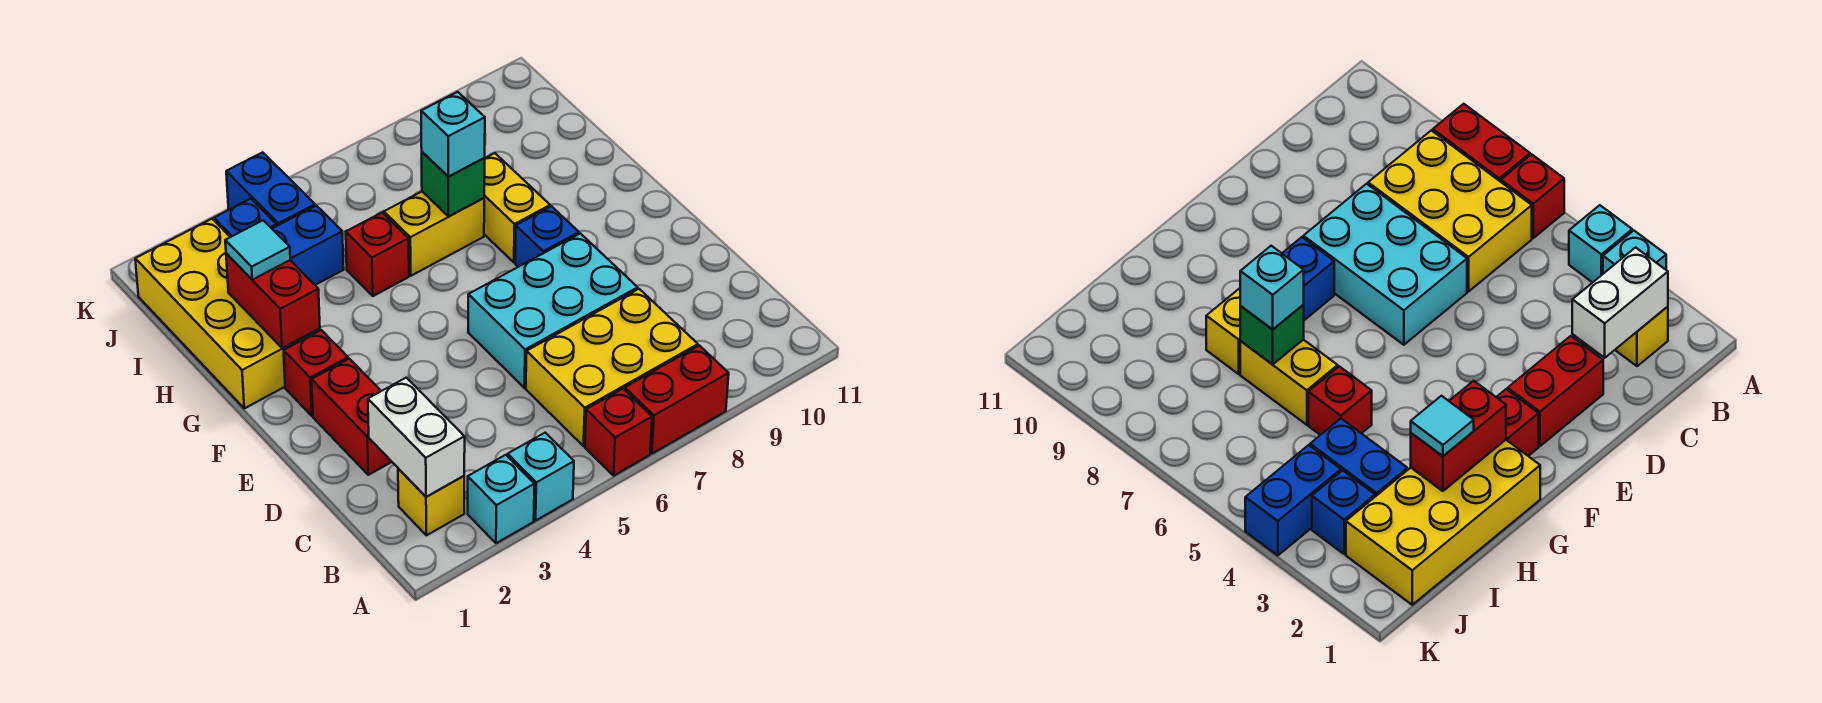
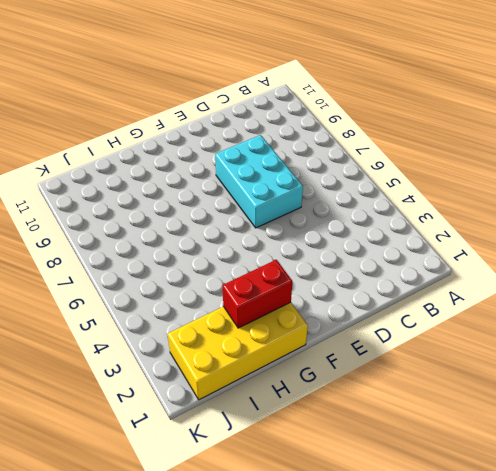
none -> cyan 1x1 brick [468,455,534,543]
none -> cyan 1x1 brick [508,433,574,520]
none -> red 1x1 brick [585,389,652,476]

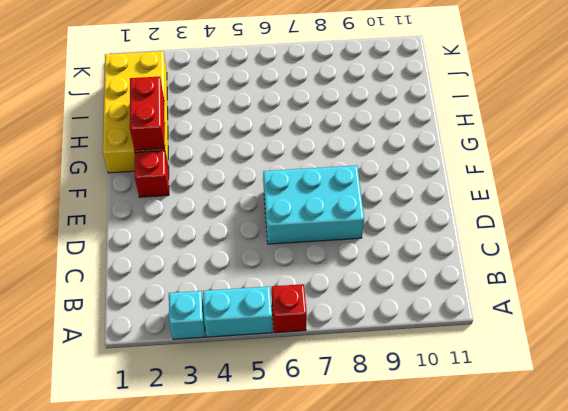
cyan 1x2 brick [203,286,272,337] -> cyan 1x1 brick [508,433,574,520]
none -> red 1x2 brick [625,346,729,454]
none -> yellow 1x1 brick [398,469,464,535]
none -> yellow 2x3 brick [526,289,698,446]

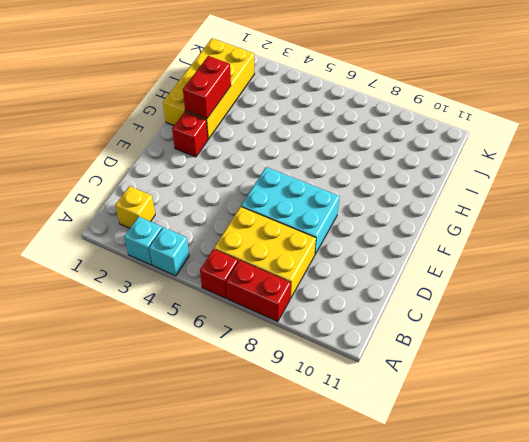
none -> red 1x2 brick [312,359,392,475]
none -> blue 1x1 brick [515,206,579,267]
none -> yellow 1x2 brick [484,153,550,262]

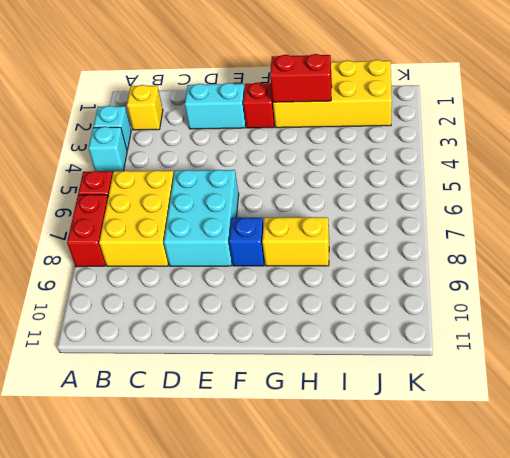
cyan 1x2 brick [185,83,246,129] -> red 1x2 brick [312,359,392,475]
none -> red 1x1 brick [346,213,409,296]
none -> yellow 1x2 brick [384,192,484,276]
none -> blue 1x2 brick [272,206,344,285]

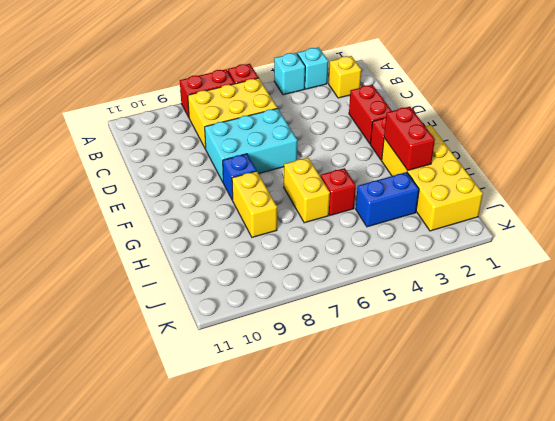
yellow 1x2 brick [284,158,330,223] -> yellow 1x2 brick turned to [384,192,484,276]
none -> blue 1x1 brick [214,199,277,237]
none -> blue 1x2 brick [226,152,315,226]
none -> white 1x2 brick [368,378,465,497]

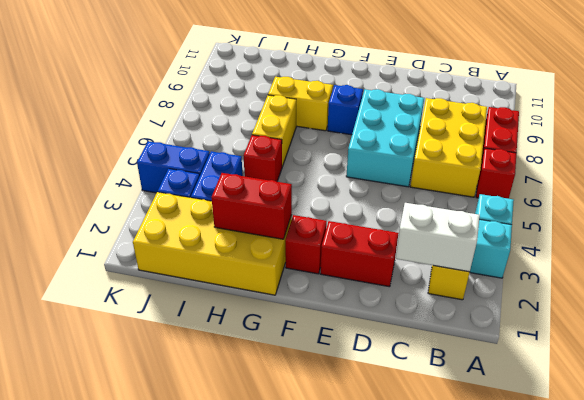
none -> green 1x1 brick [422,152,485,216]
none -> cyan 1x1 tile [225,220,290,280]
none -> cyan 1x1 brick [421,92,485,176]

